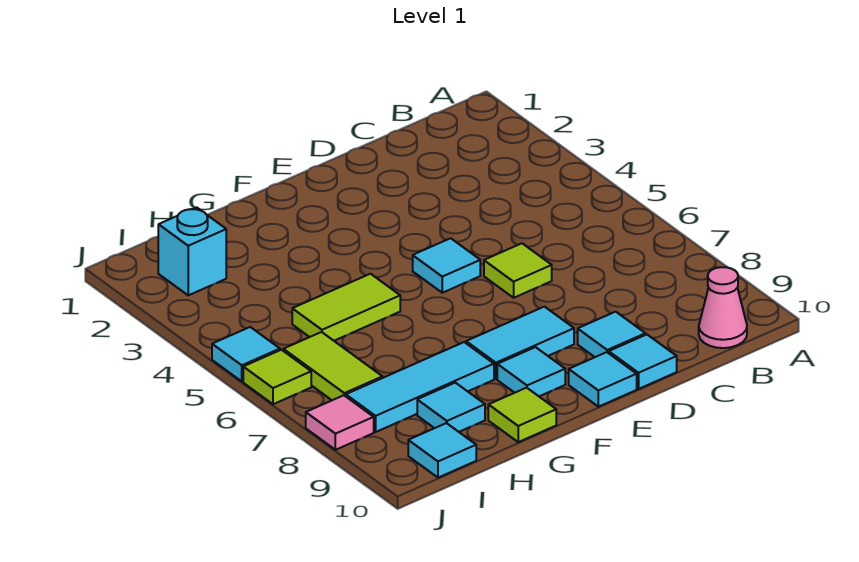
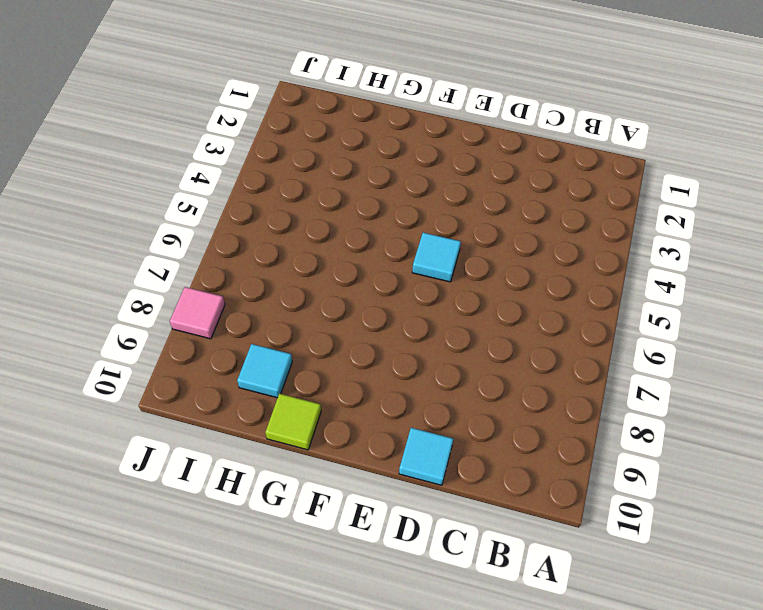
none -> pink 1x1 cone [699,267,747,348]
none -> lime 1x1 tile [484,243,552,298]
none -> cyan 1x1 tile [578,312,645,357]

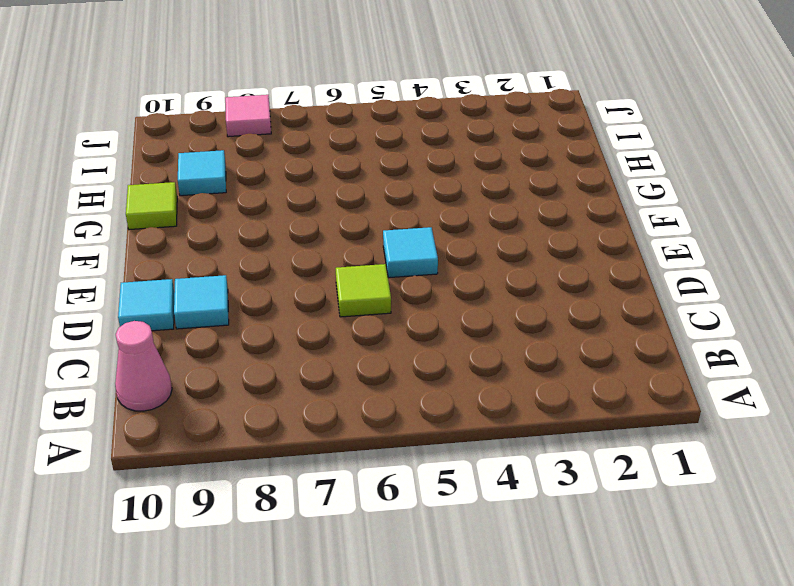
none -> cyan 1x2 tile [466,307,574,379]
none -> cyan 1x1 tile [569,352,637,407]
none -> cyan 1x1 tile [497,347,565,396]

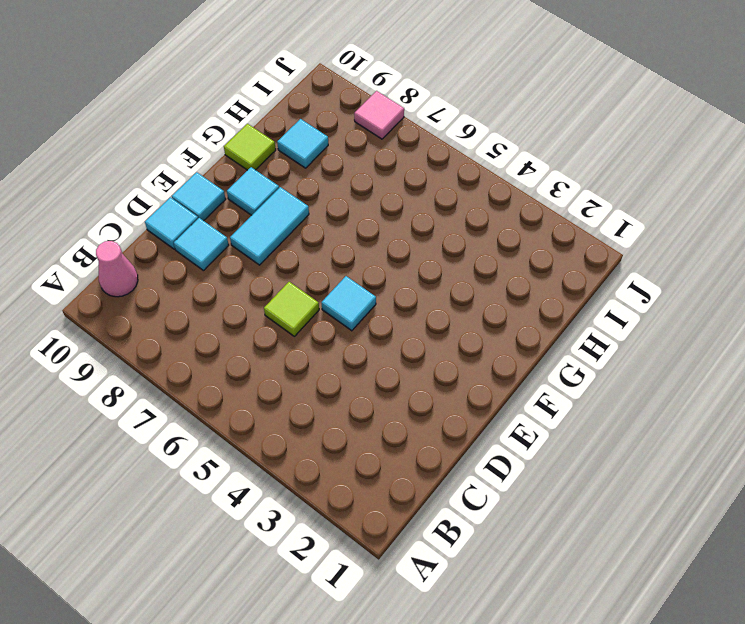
none -> lime 1x2 tile [292,274,400,341]
none -> cyan 1x3 tile [346,342,494,432]
none -> cyan 1x1 brick [158,207,226,295]

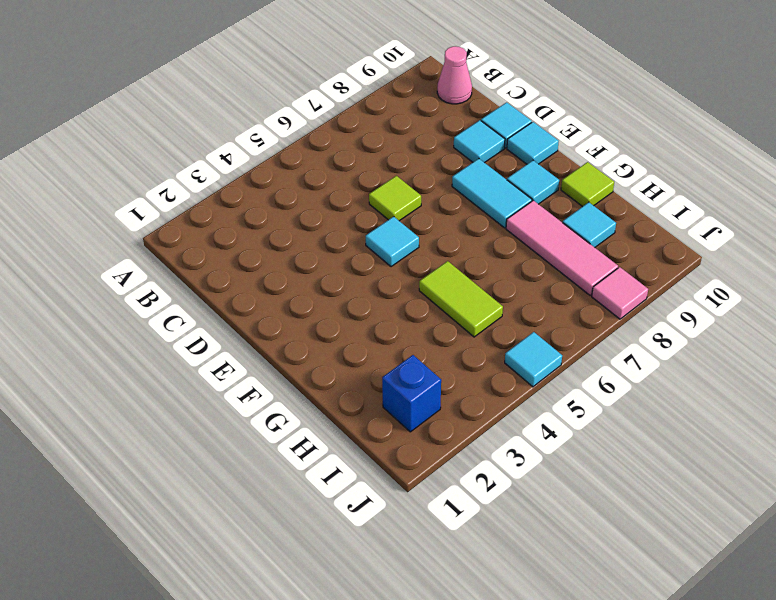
pink 1x3 tile [506,200,618,295] -> cyan 1x3 tile [346,342,494,432]
blue 1x1 brick [382,355,441,432] -> cyan 1x1 brick [158,207,226,295]
none -> lime 1x2 tile [283,332,383,400]
none -> cyan 1x1 tile [408,423,476,478]
none -> lime 1x1 tile [243,350,311,404]

